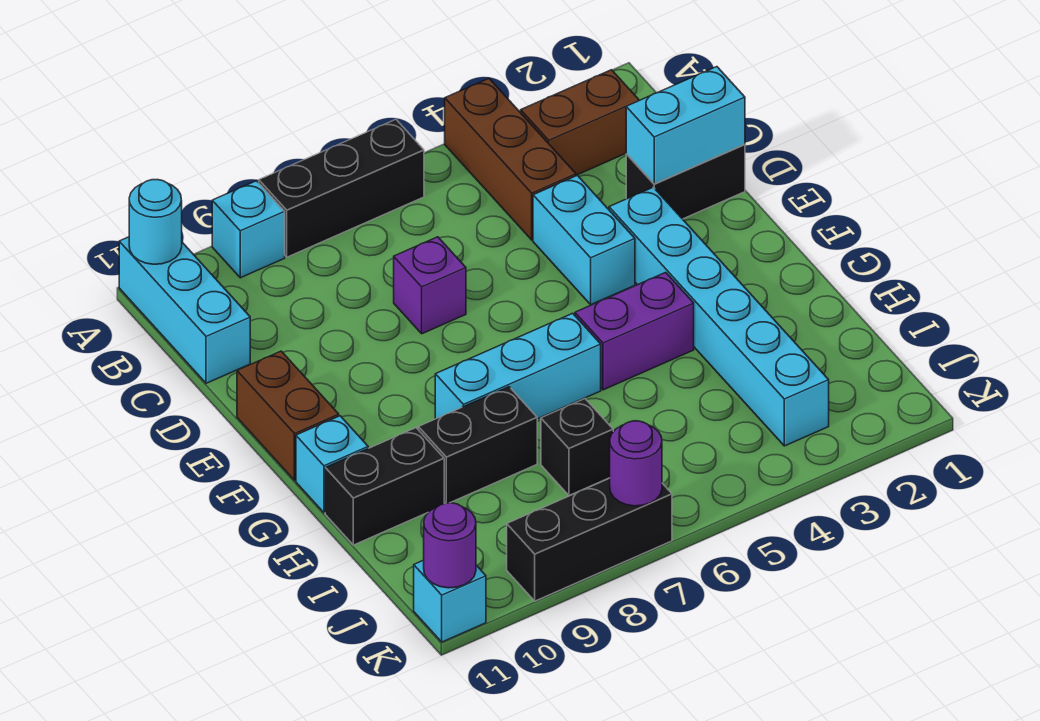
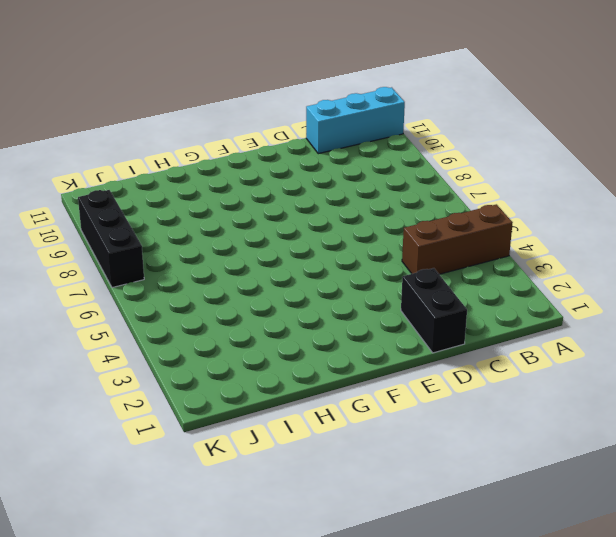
none -> black 1x3 brick [259,119,424,257]
none -> cyan 1x1 brick [212,181,285,278]
none -> brown 1x2 brick [521,70,639,175]

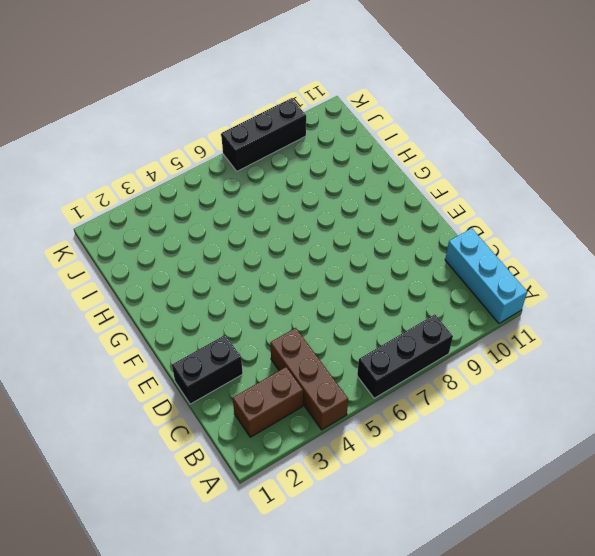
none -> cyan 1x1 brick [212,181,285,278]
none -> cyan 1x2 brick [533,175,635,305]
none -> purple 1x1 brick [394,237,466,334]

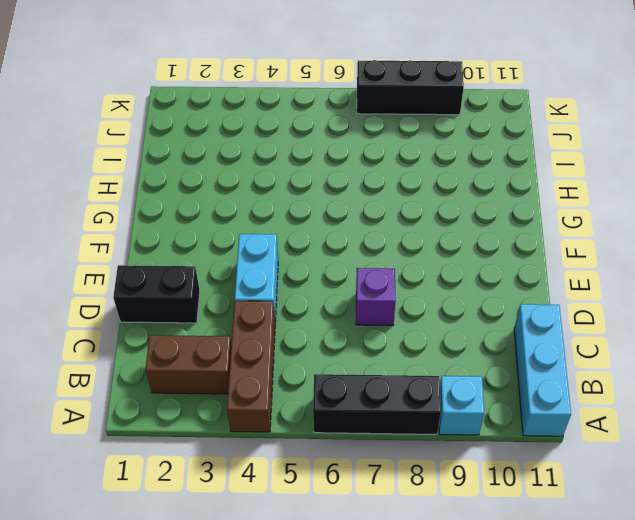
none -> cyan 1x6 brick [609,187,829,446]
none -> brown 1x2 brick [237,351,339,480]
none -> purple 1x2 brick [575,272,694,390]

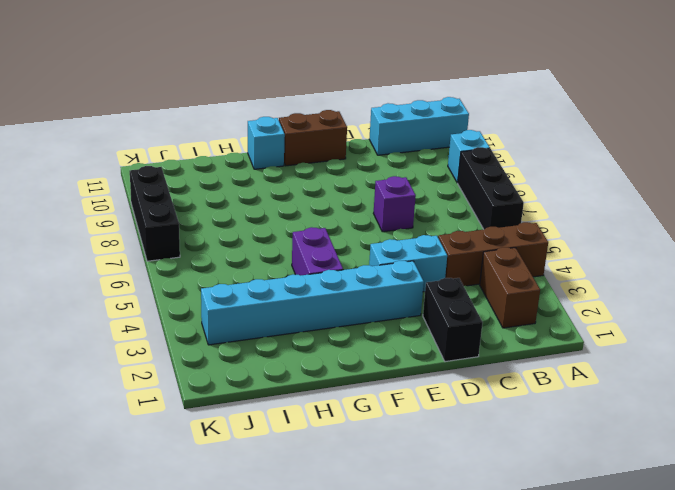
none -> cyan 1x3 brick [435,313,601,419]
none -> black 1x2 brick [418,387,537,503]
none -> black 1x2 brick [325,428,444,545]

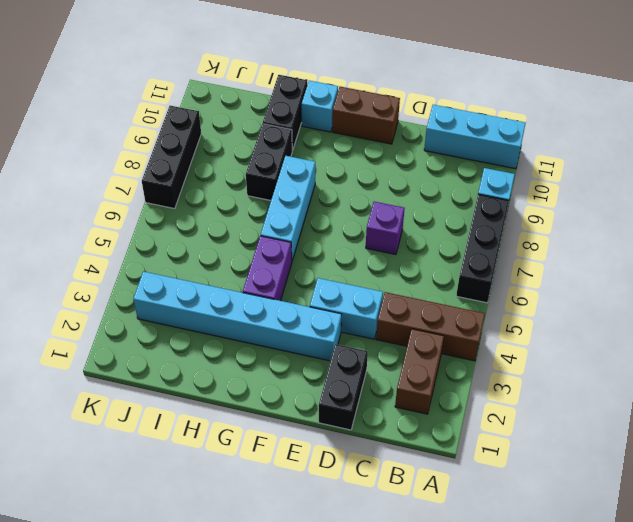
none -> black 1x1 brick [541,399,613,495]
none -> cyan 1x1 brick [414,560,486,642]
none -> cyan 1x1 round brick [129,180,182,264]

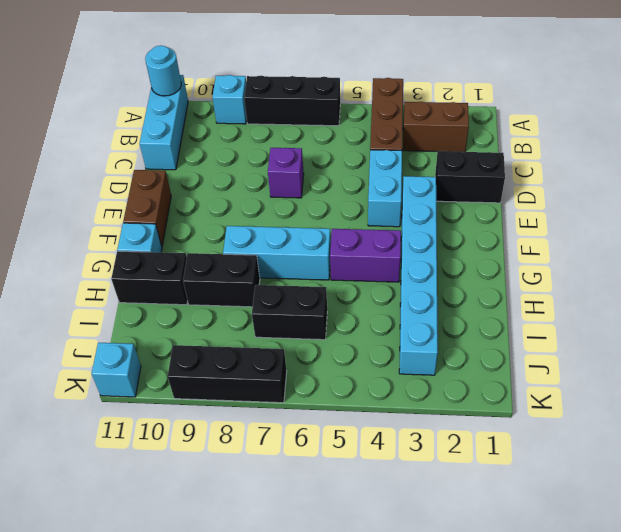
black 1x2 brick [252,285,327,340] -> black 1x1 brick [541,399,613,495]
none -> cyan 1x2 brick [626,67,745,184]
none -> purple 1x1 round brick [610,421,662,506]
none -> purple 1x1 round brick [424,503,476,588]

